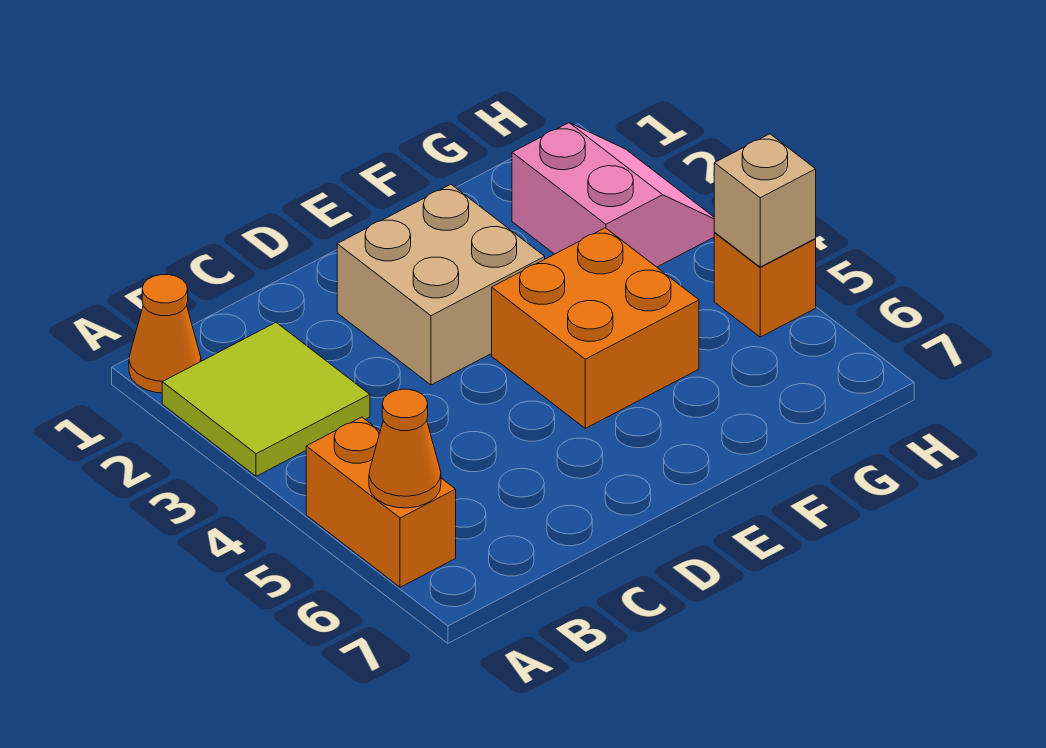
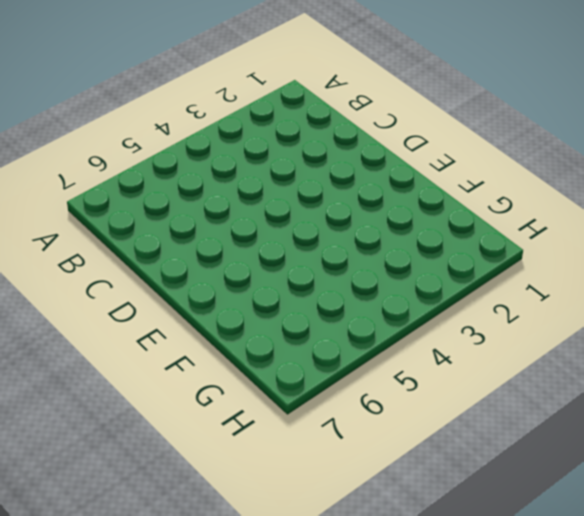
none -> orange 1x1 cone [129,275,201,393]
none -> lime 2x2 tile [162,323,370,476]

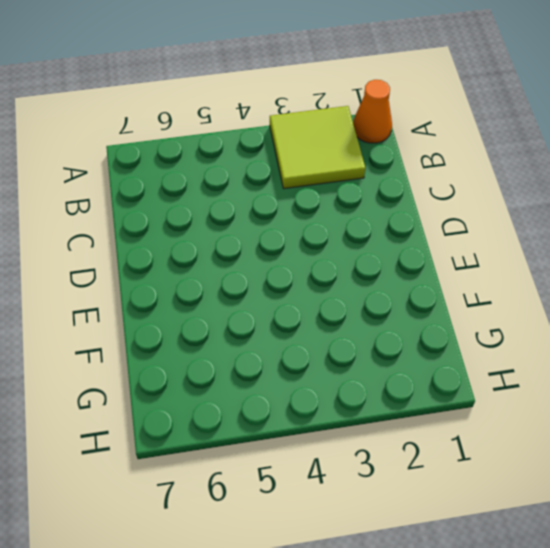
none -> orange 1x2 brick [306,417,456,587]
none -> tan 2x2 brick [337,184,545,385]

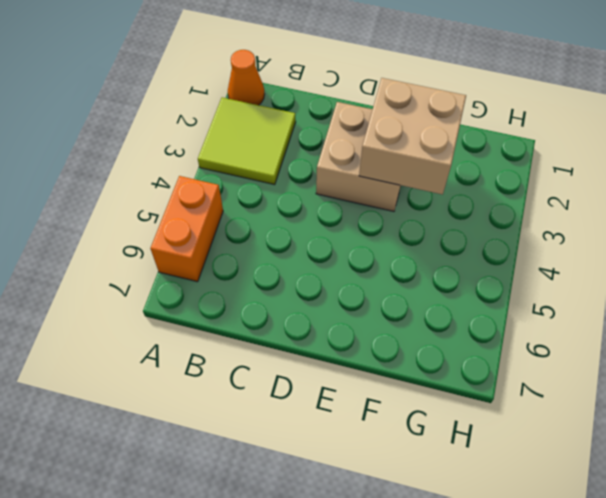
tan 2x2 brick [359,78,466,195] -> none
none -> orange 2x2 brick [492,228,699,428]
none -> pink 2x2 slope [512,123,715,267]

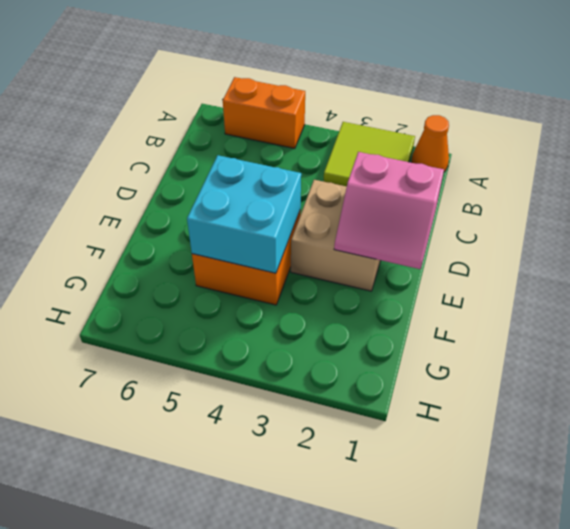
pink 2x2 slope [334,152,444,269] -> pink 2x2 slope moved to [512,123,715,267]
cyan 2x2 brick [187,155,301,273] -> none
none -> orange 1x1 brick [714,233,816,337]
none -> orange 1x1 cone [369,389,441,508]

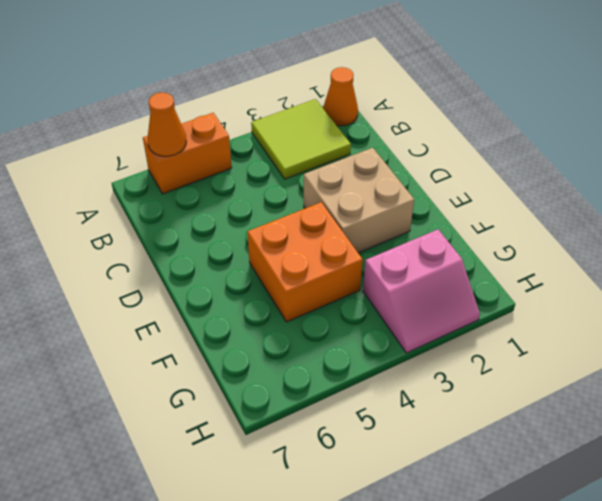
none -> orange 1x1 brick [714,233,816,337]
none -> tan 1x1 brick [714,134,816,267]

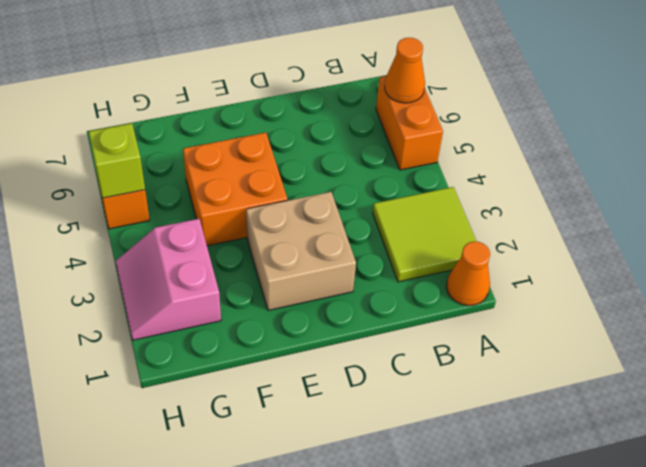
lime 1x1 brick [89,123,145,198] -> tan 1x1 brick [714,134,816,267]

